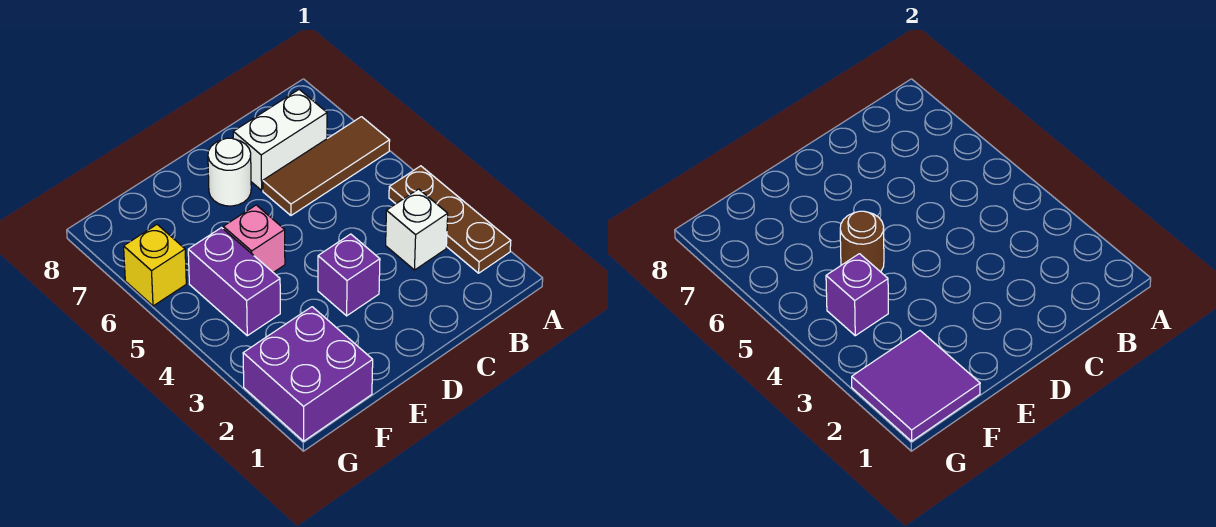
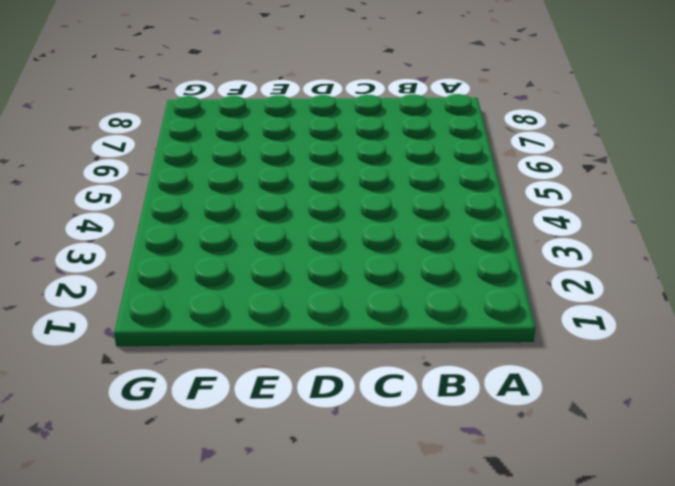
none -> brown 1x3 plate [389,166,511,273]
none -> brown 1x3 tile [263,117,390,215]
none -> white 1x1 brick [386,189,448,270]

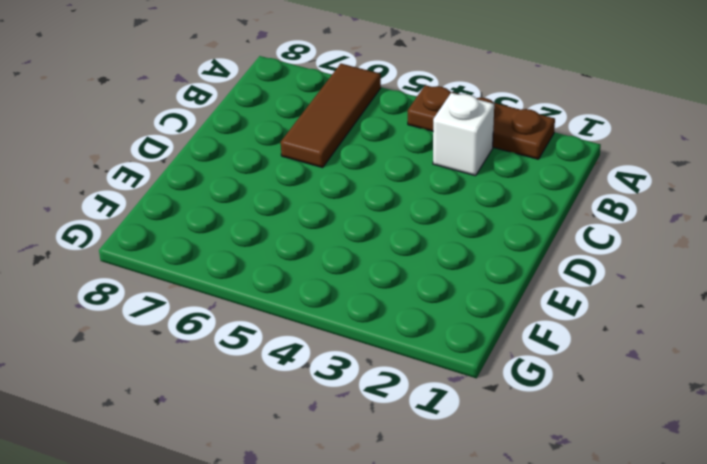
none -> white 1x2 brick [233,90,327,190]
none -> purple 1x1 brick [318,234,380,316]
none -> white 1x1 round brick [208,138,251,206]

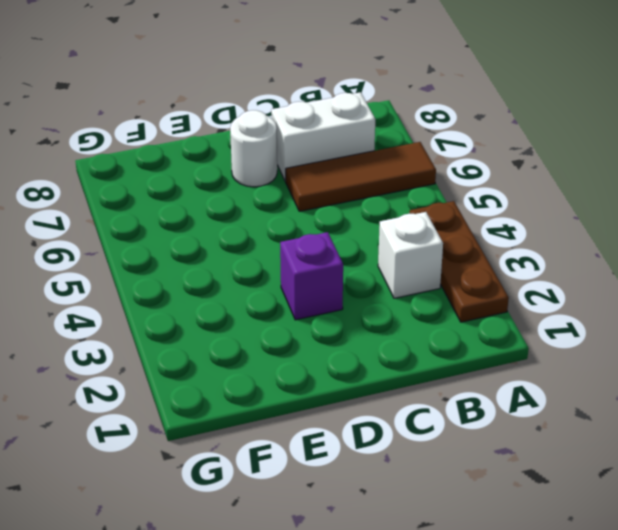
none -> pink 1x1 brick [223,205,285,272]
none -> purple 2x2 brick [243,307,373,441]
none -> purple 1x2 brick [188,228,280,336]

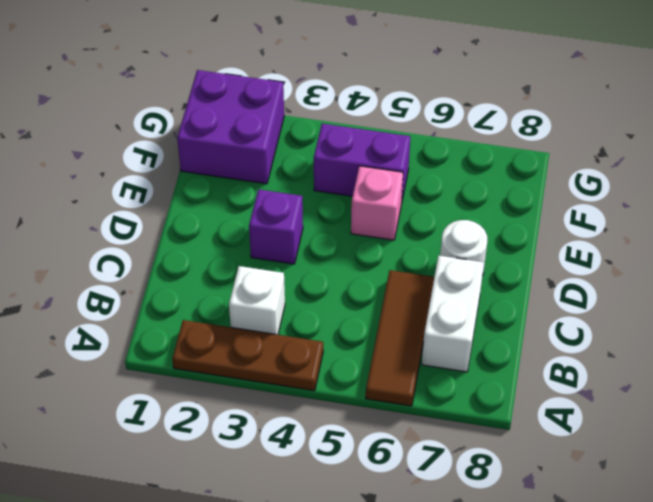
none -> yellow 1x1 brick [124,225,186,306]
none -> brown 1x1 round brick [840,211,884,272]
none -> purple 2x2 tile [852,331,980,441]

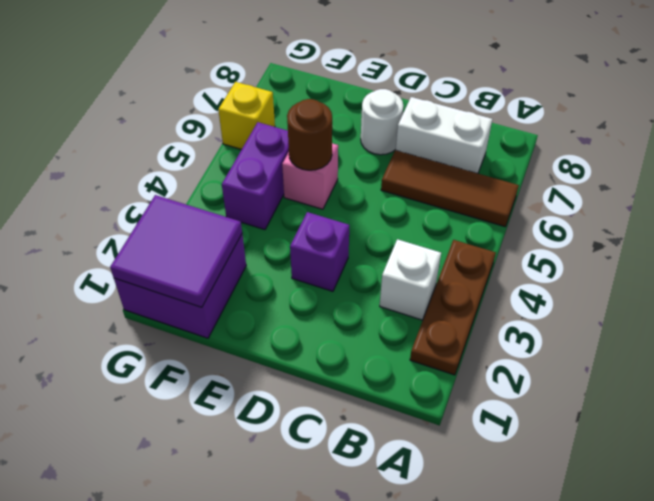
none -> purple 1x1 brick [826,254,888,336]

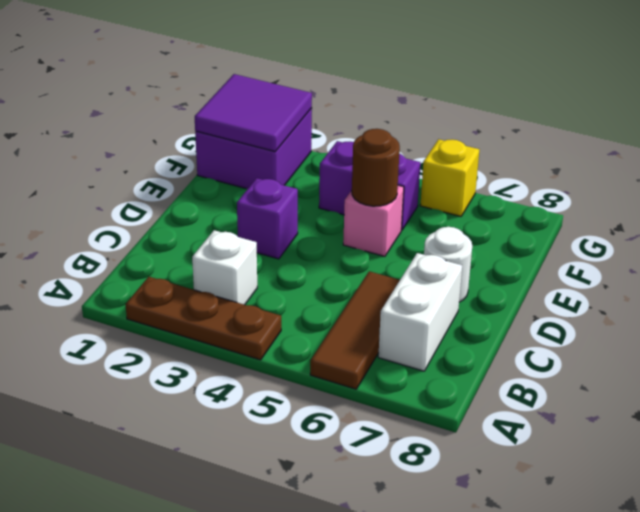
none -> purple 1x1 brick [826,254,888,336]

